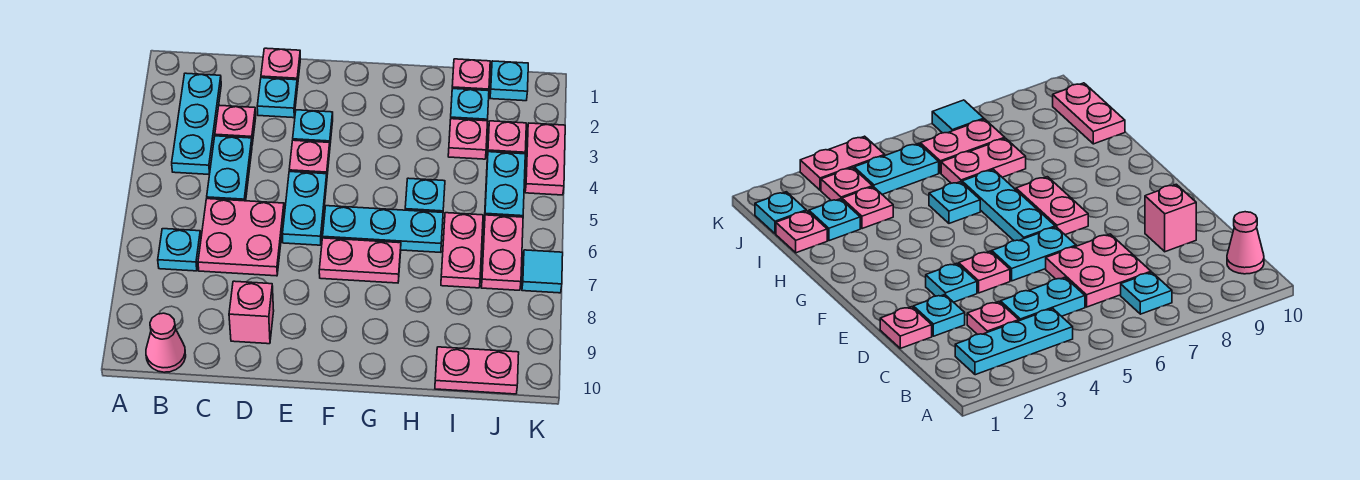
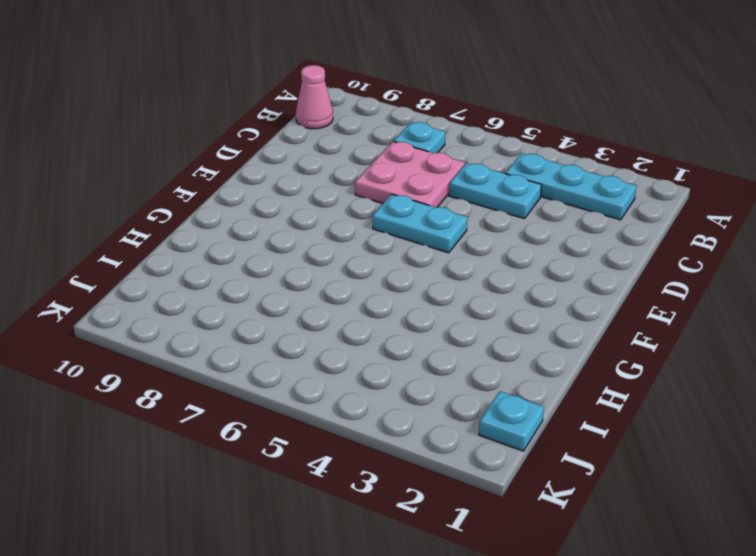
none -> pink 1x1 plate [215,105,256,144]
none -> pink 1x1 plate [261,48,300,87]
none -> cyan 1x1 plate [257,78,297,118]

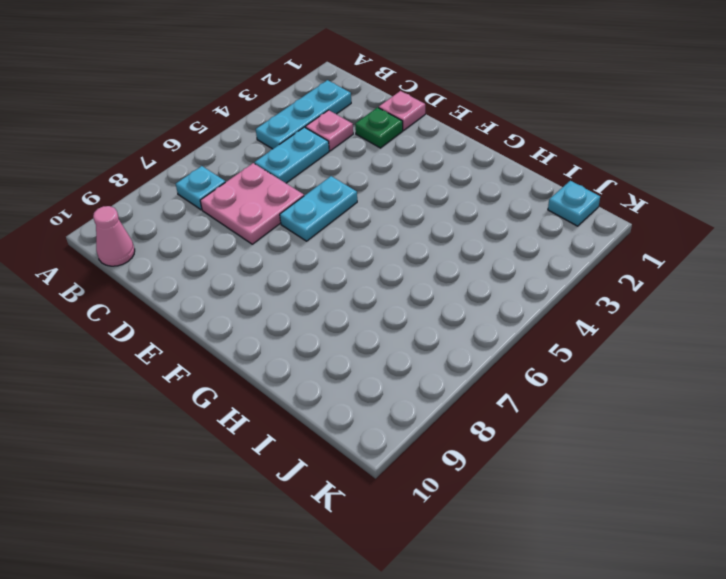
green 1x1 plate [355,107,403,148] -> cyan 1x1 plate [257,78,297,118]
none -> pink 1x1 brick [229,281,274,344]
none -> cyan 1x1 plate [293,110,333,143]
none -> pink 1x1 plate [289,140,330,174]

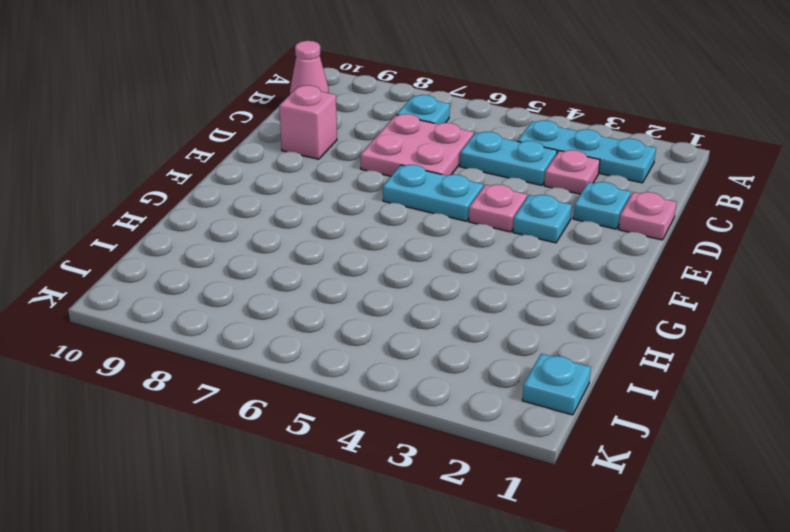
none -> cyan 1x3 plate [323,206,443,252]
none -> pink 1x2 plate [319,238,401,283]
none -> cyan 1x1 plate [405,178,445,212]

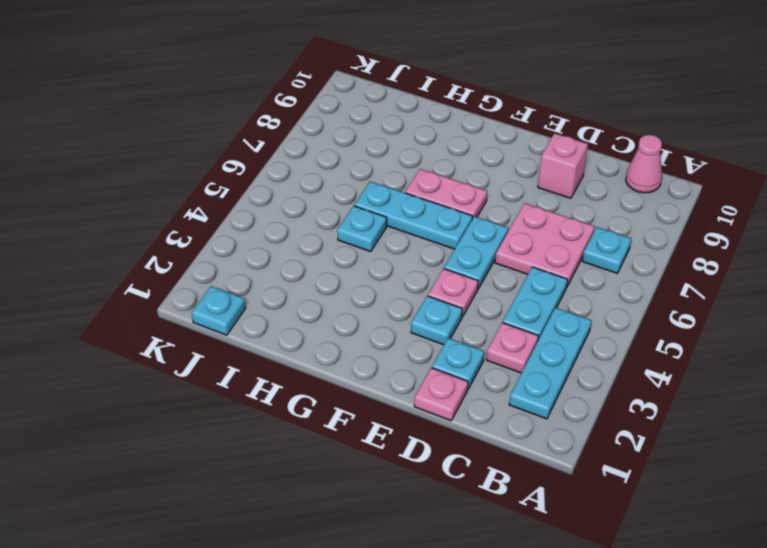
none -> pink 1x1 plate [452,59,490,91]
none -> cyan 1x1 plate [451,89,489,121]
none -> pink 1x1 plate [448,119,488,159]

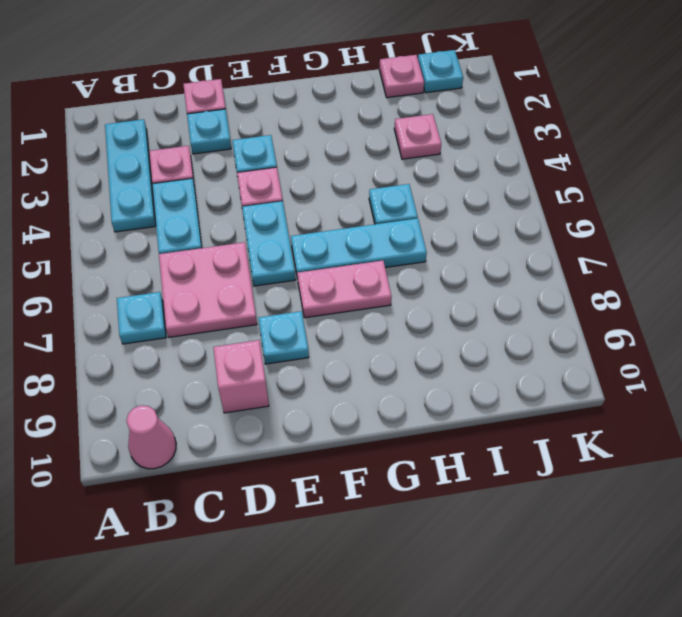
cyan 1x1 plate [259,311,309,364] -> cyan 1x1 plate moved to [451,89,489,121]
none -> pink 1x2 plate [441,213,483,288]
none -> pink 1x2 plate [435,347,519,394]
none -> pink 1x1 plate [487,121,526,157]

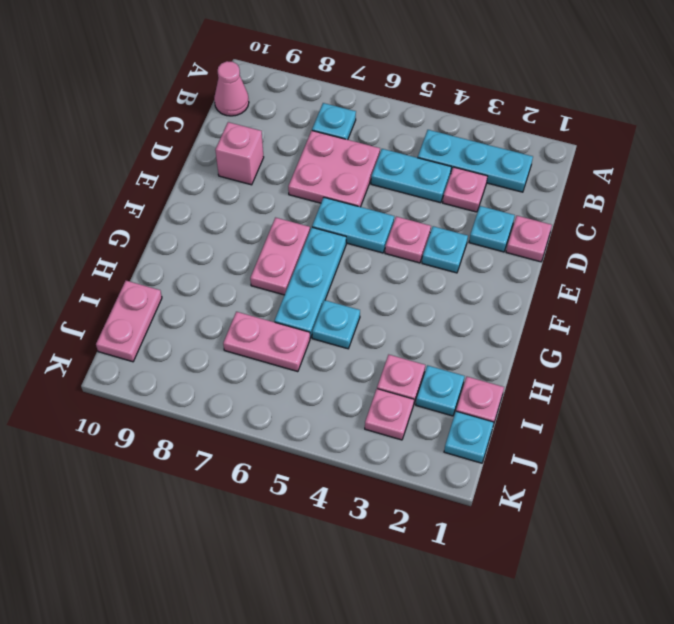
none -> cyan 1x2 plate [484,152,525,222]
none -> pink 1x2 plate [481,215,523,290]
none -> pink 1x2 plate [525,123,565,195]

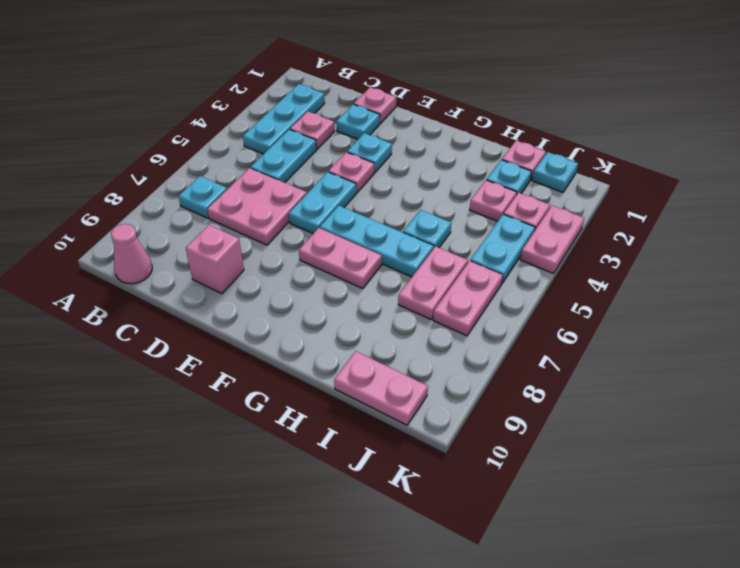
none -> cyan 1x1 tile [522,250,563,293]

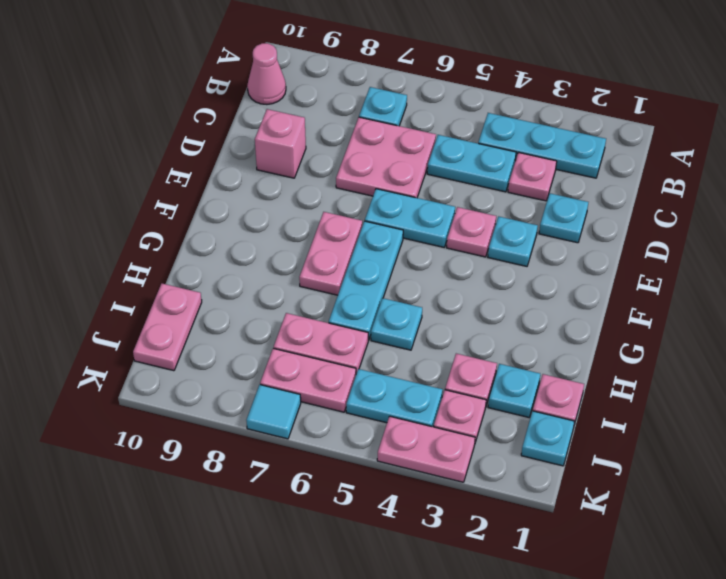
none -> pink 1x1 plate [261,48,300,87]

